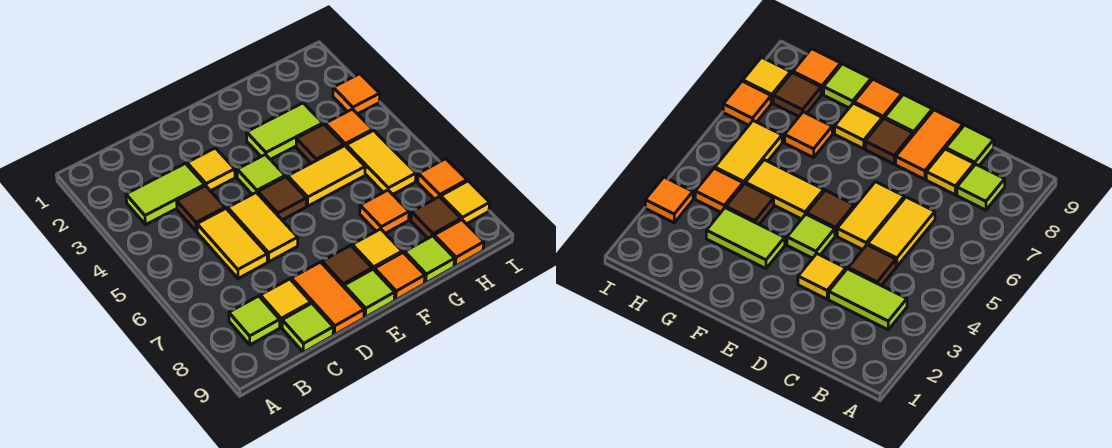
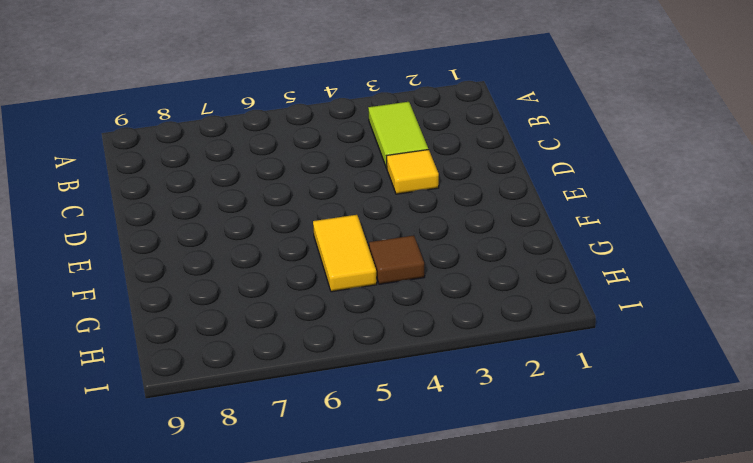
none -> lime 1x1 tile [229,296,280,345]
none -> brown 1x1 tile [177,186,225,232]
none -> yellow 1x2 tile [197,208,267,279]

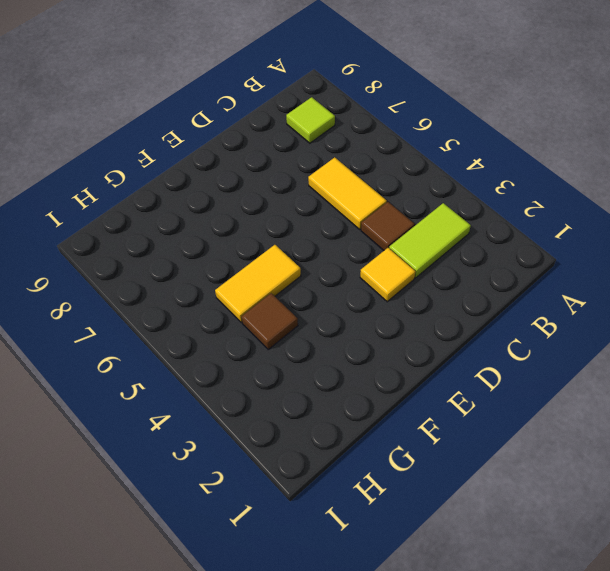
none -> yellow 1x1 tile [260,279,311,327]
none -> lime 1x1 tile [282,303,333,352]
none -> yellow 1x2 tile [228,192,298,262]

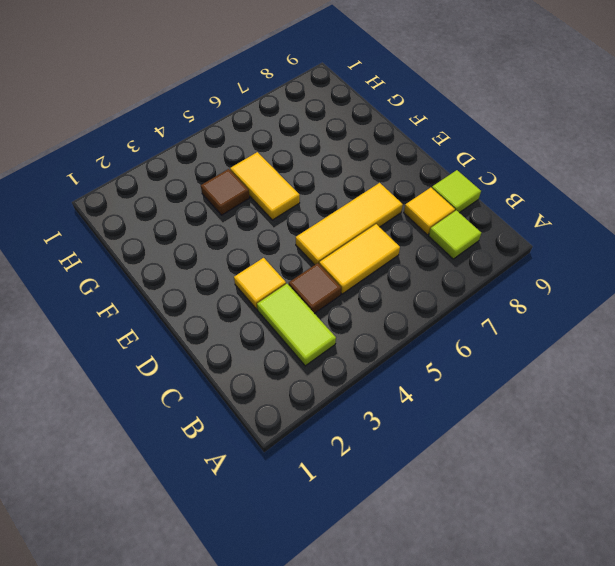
yellow 1x3 tile [296,183,403,265] -> yellow 1x2 tile [228,192,298,262]
none -> orange 1x2 tile [291,262,364,335]
none -> lime 1x1 tile [237,155,285,194]
none -> brown 1x1 tile [258,177,306,220]

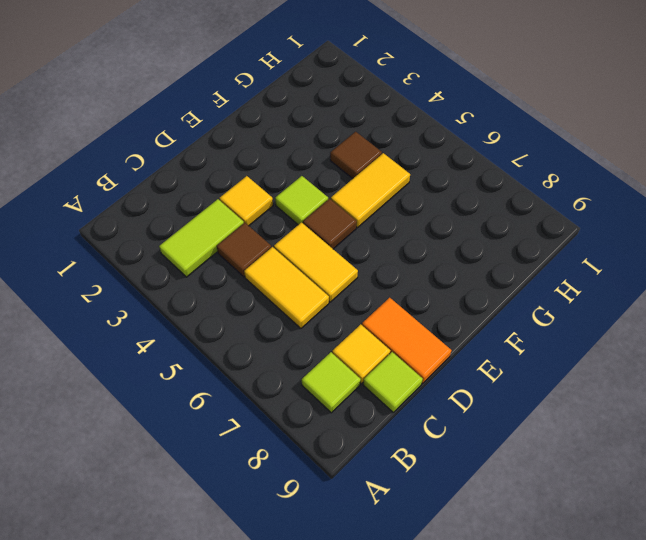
none -> brown 1x1 tile [322,245,372,287]
none -> lime 1x1 tile [344,269,395,317]
none -> lime 1x2 tile [246,103,323,160]

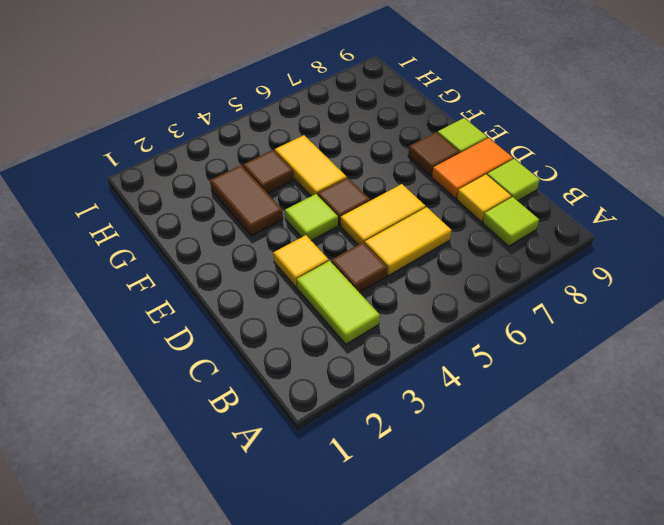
brown 1x2 tile [210,165,283,236] -> lime 1x2 tile [246,103,323,160]
none -> yellow 1x1 tile [352,229,402,270]
none -> orange 1x1 tile [375,253,425,300]
none -> orange 1x1 tile [360,190,409,233]

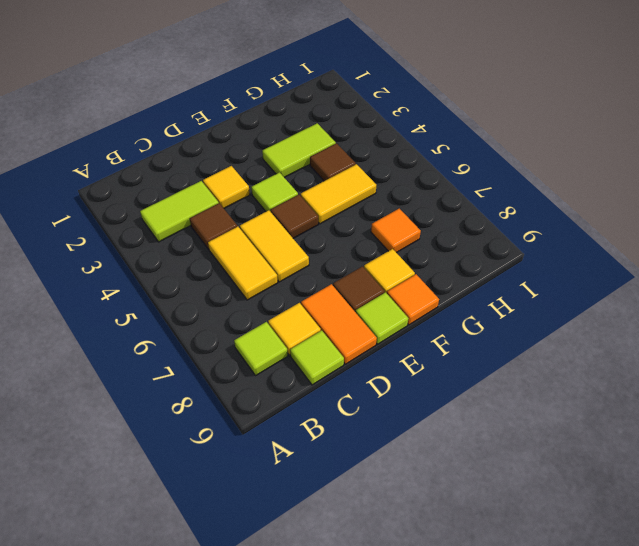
none -> lime 1x1 tile [404,236,455,283]
none -> orange 1x1 tile [325,109,373,146]
none -> yellow 1x2 tile [346,130,416,194]

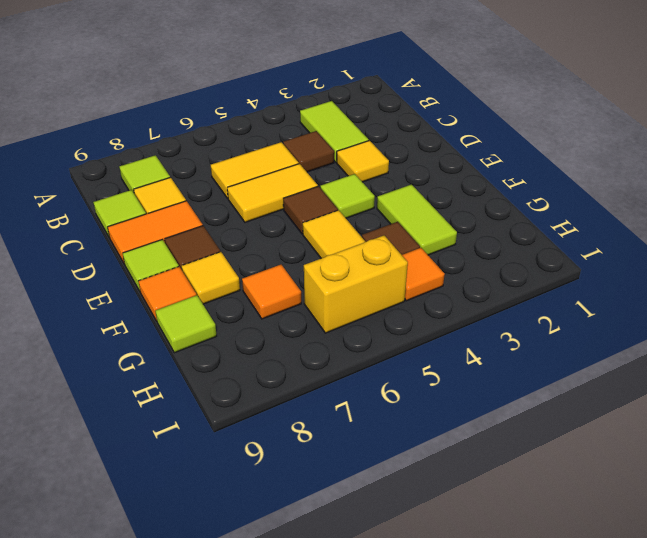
yellow 1x2 brick [304,235,408,333] -> yellow 1x2 tile [346,130,416,194]
none -> brown 1x1 tile [411,197,461,238]
none -> orange 1x1 tile [434,220,484,266]
none -> orange 1x1 tile [333,74,380,114]

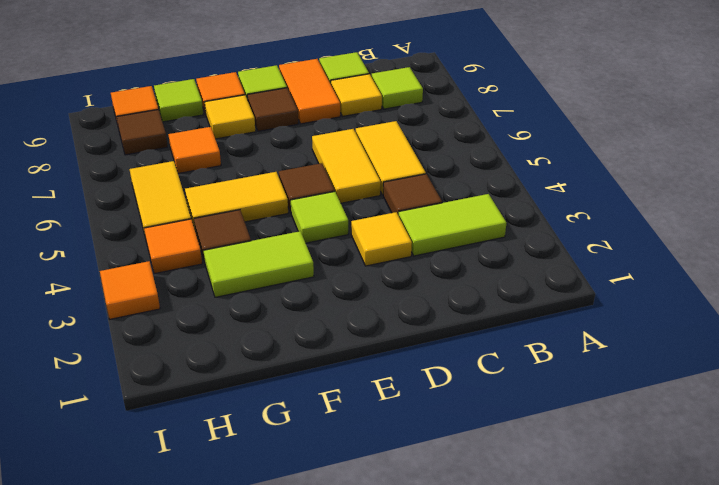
none -> orange 1x1 tile [418,159,467,199]
none -> yellow 1x1 tile [441,181,490,224]

